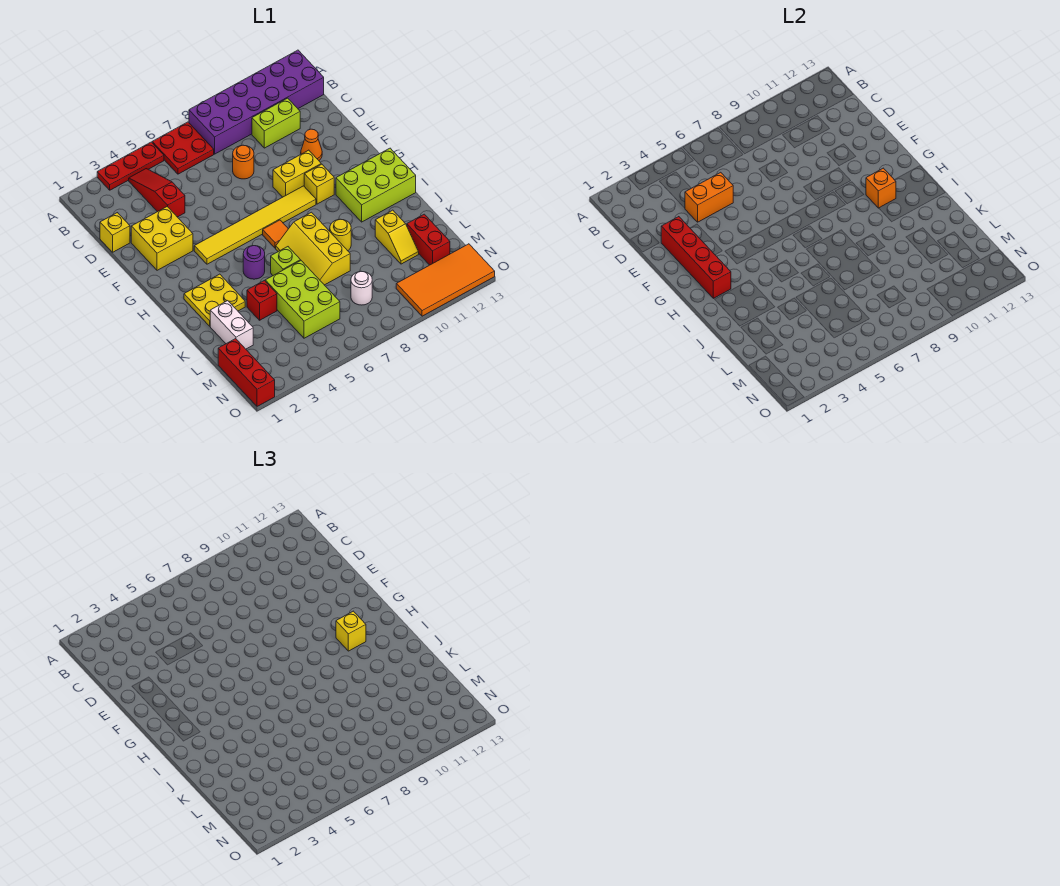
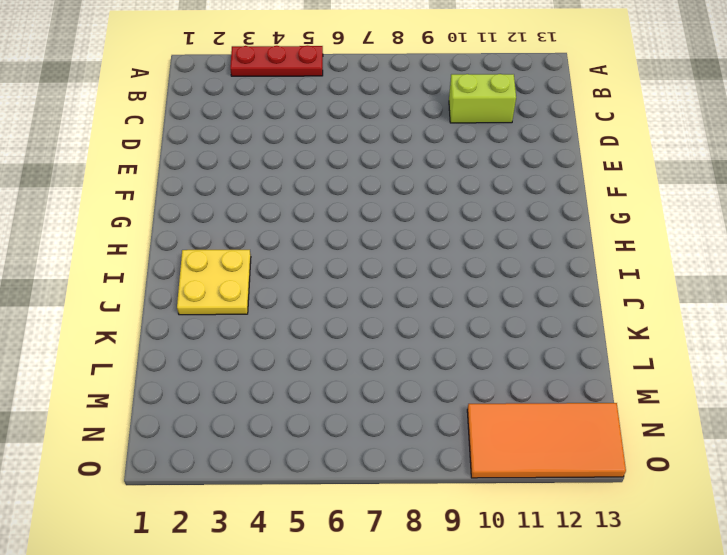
none -> red 2x2 plate [152,122,214,174]
none -> purple 2x6 brick [189,50,324,154]
none -> red 1x3 slope [129,169,185,217]
none -> yellow 1x1 brick [100,213,130,252]

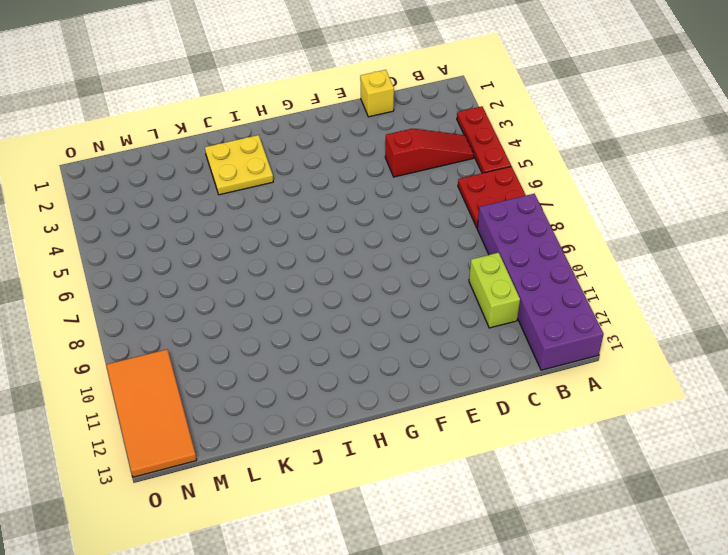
none -> orange 1x1 round brick [233,145,254,179]
none -> yellow 2x2 brick [131,207,193,270]
none -> orange 1x1 cone [301,129,322,160]
none -> yellow 1x2 brick [273,150,321,197]

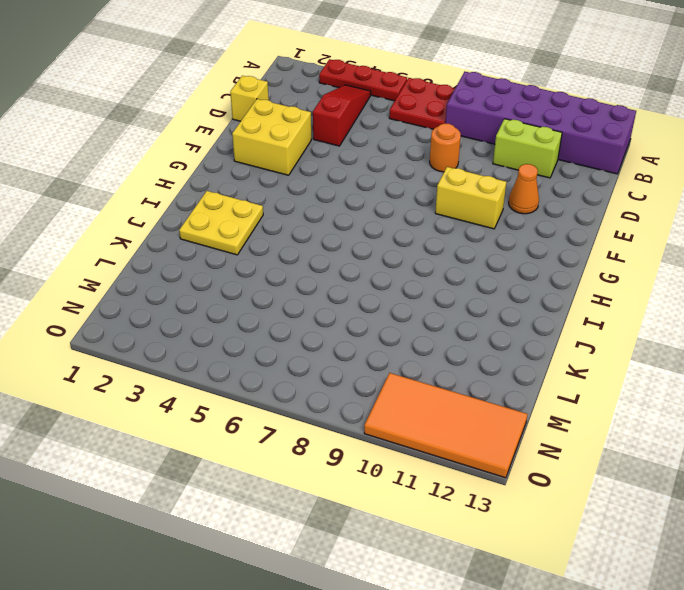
none -> yellow 1x6 tile [194,186,316,264]
none -> yellow 1x1 brick [304,164,334,204]
none -> orange 1x1 tile [263,220,288,248]
none -> lime 2x3 brick [336,148,416,222]

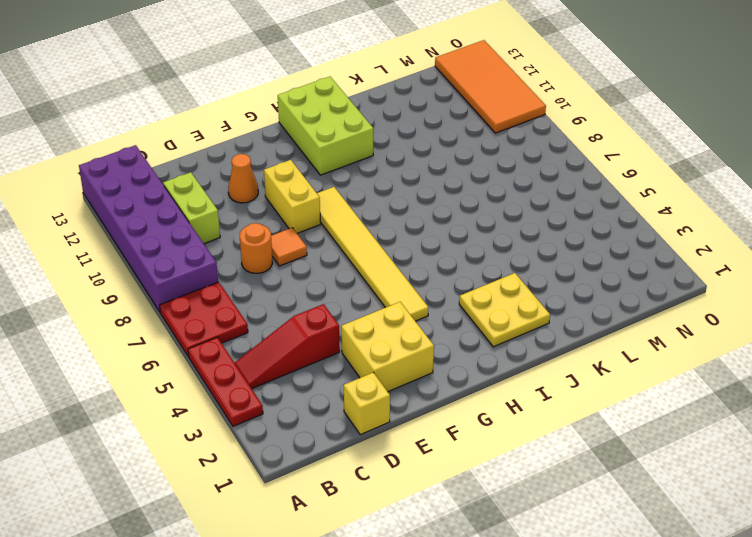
orange 1x1 tile [271,228,307,266] -> orange 1x1 tile moved to [263,220,288,248]
none -> yellow 1x1 brick [304,164,334,204]
none -> purple 1x1 round brick [243,246,265,279]
none -> yellow 2x3 slope [276,212,350,285]
none -> lime 1x1 brick [271,247,301,275]

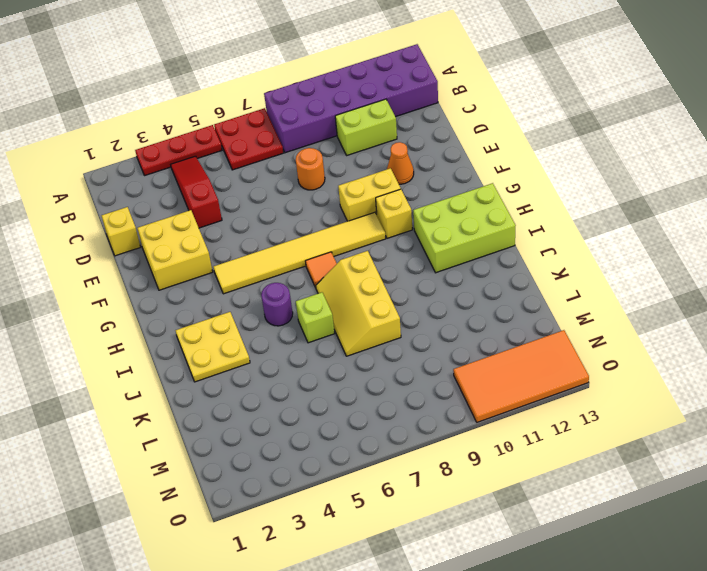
none -> yellow 1x1 round brick [330,219,351,251]
none -> white 1x2 brick [210,301,253,349]
none -> red 1x1 brick [247,281,277,320]
none -> lime 2x3 brick [265,261,340,338]

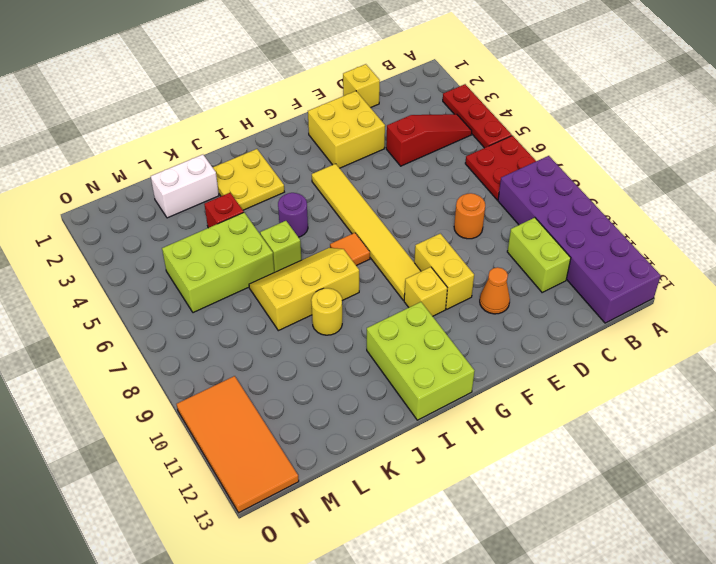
none -> yellow 1x2 slope [375,210,419,264]
none -> red 1x2 brick [407,214,450,265]
none -> red 1x3 brick [218,339,275,406]
none -> white 1x1 round brick [351,271,372,305]

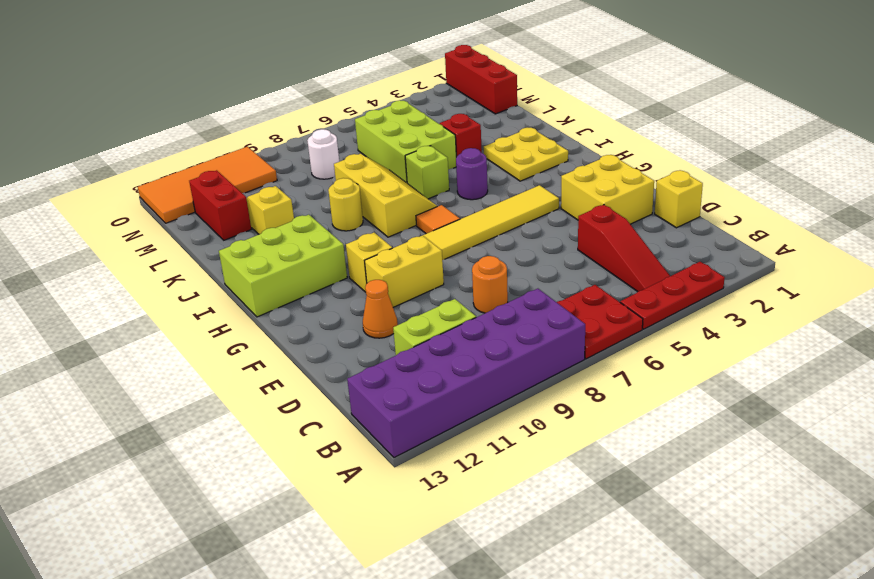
none -> white 1x2 brick [210,301,253,349]
none -> orange 1x2 brick [685,172,733,222]
none -> red 1x4 brick [661,217,731,298]
none -> orange 1x1 brick [866,168,896,208]

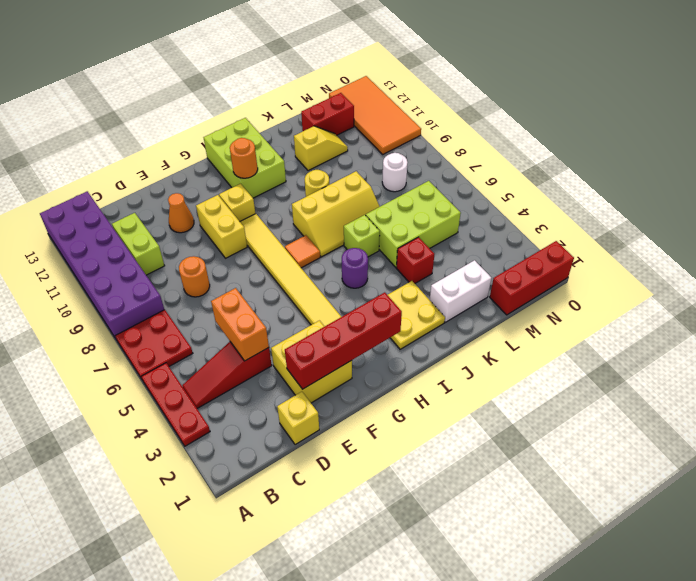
orange 1x1 round brick [230,138,258,178] -> orange 1x1 brick [866,168,896,208]
none -> yellow 1x1 brick [336,611,366,651]

